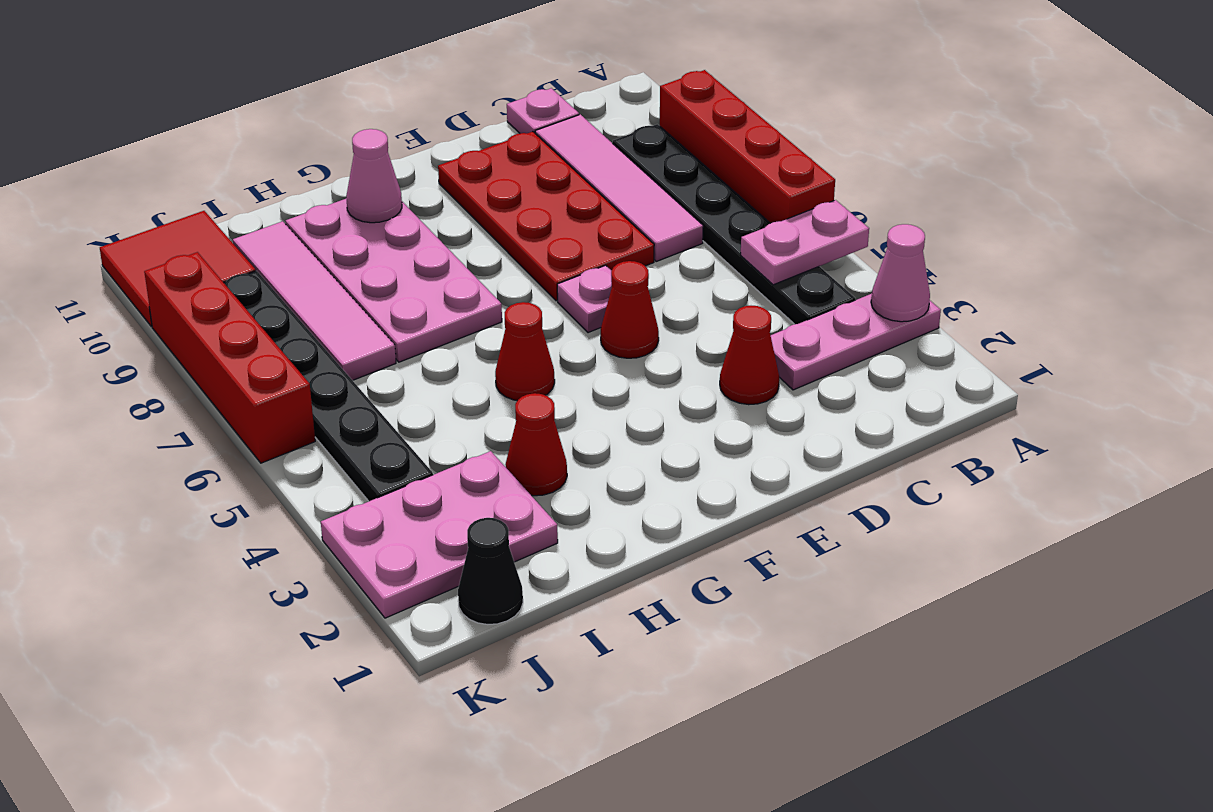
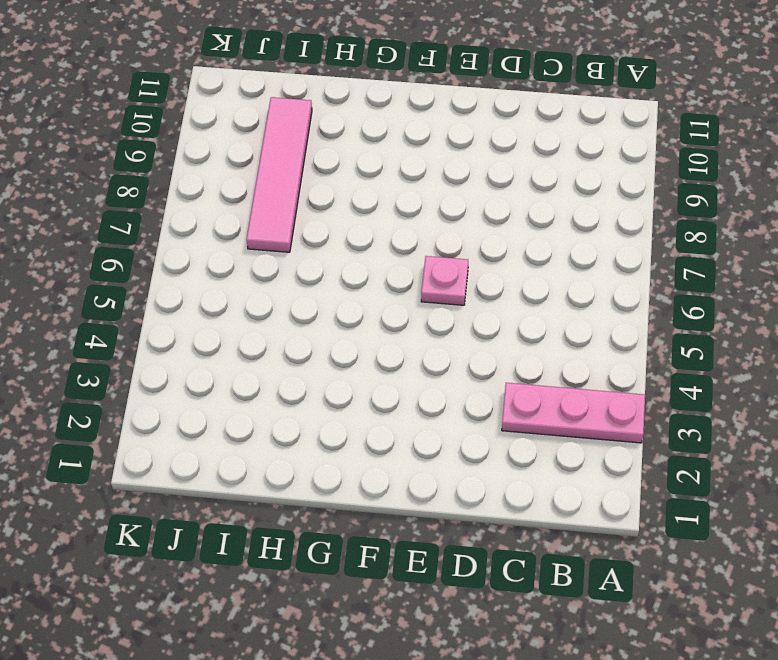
none -> red 1x4 brick [660,70,835,223]
none -> black 1x6 plate [613,124,855,324]
none -> pink 1x4 tile [535,114,703,261]

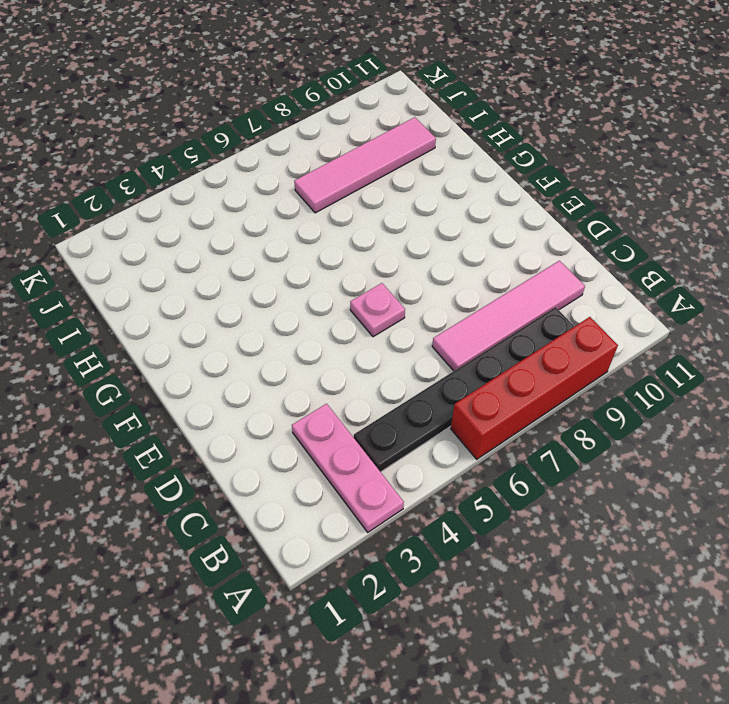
none -> pink 1x1 plate [507,88,579,133]
none -> red 1x1 cone [720,306,779,405]
none -> red 2x4 plate [438,132,654,301]

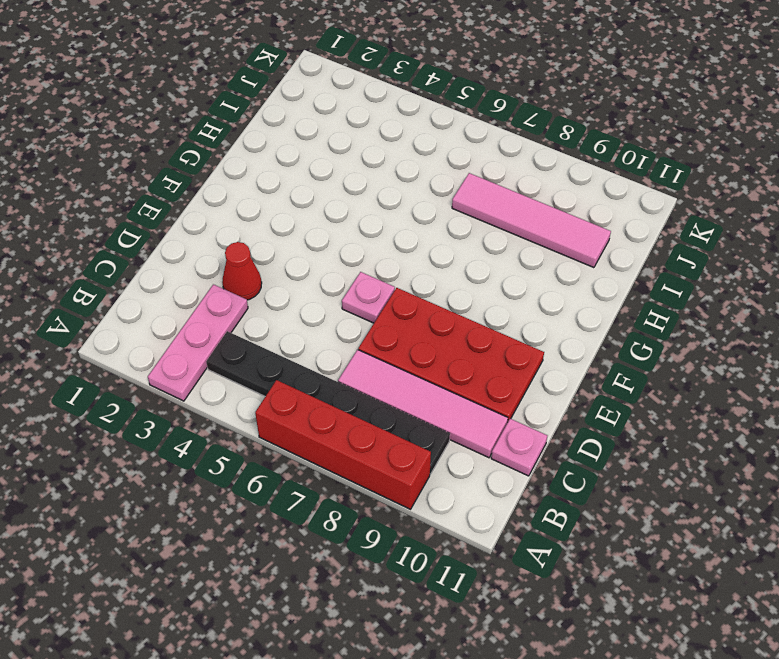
none -> red 1x1 cone [601,261,659,358]
none -> red 1x1 cone [495,302,555,400]
none -> pink 2x4 plate [286,198,502,362]

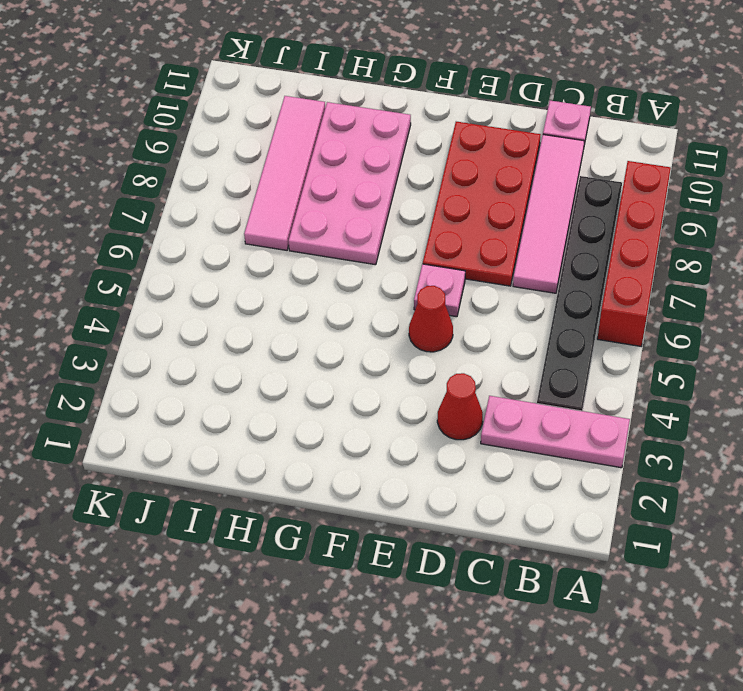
none -> red 1x1 cone [495,302,555,400]
none -> red 1x1 cone [505,393,567,496]
none -> pink 2x3 plate [321,451,558,618]

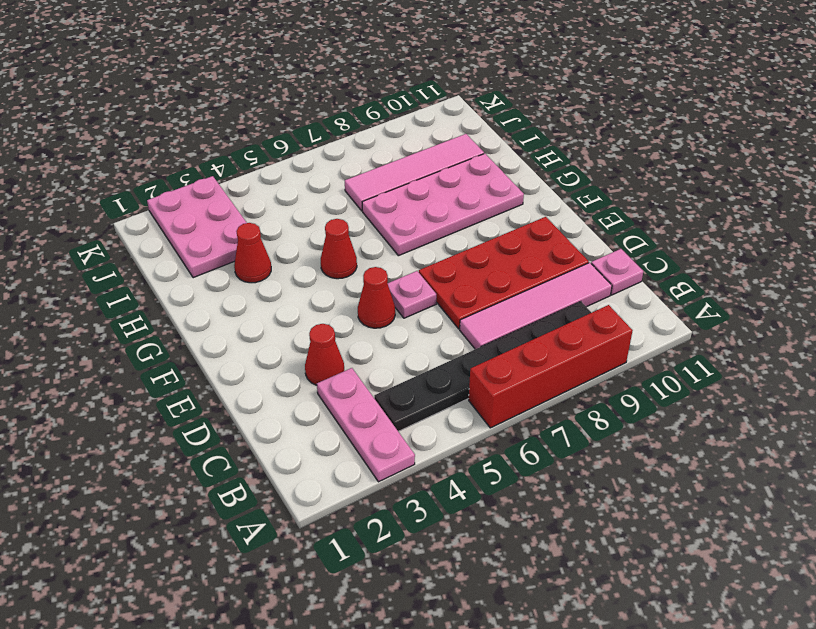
none -> black 1x1 cone [458,518,523,625]
none -> black 1x6 plate [224,271,433,501]
none -> red 2x2 tile [100,211,256,326]

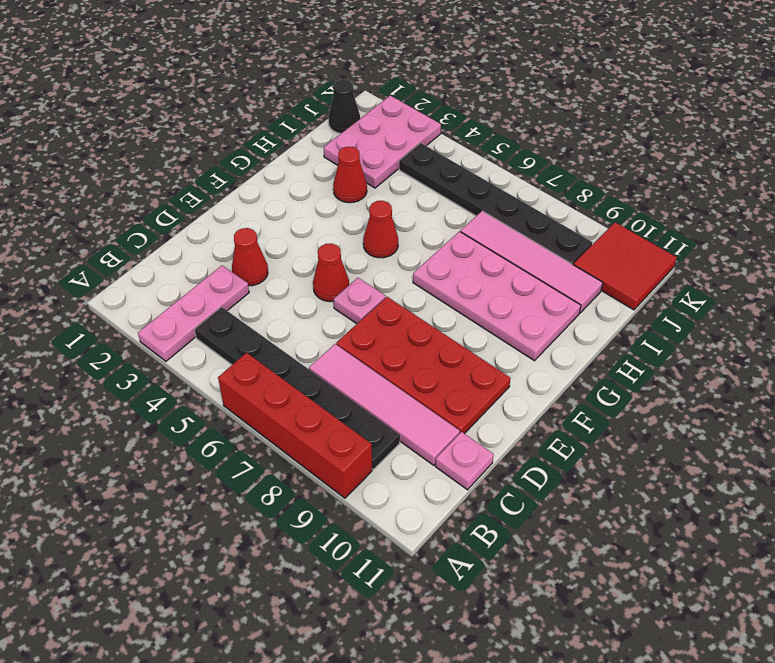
none -> red 1x4 brick [144,252,315,463]
none -> pink 1x1 cone [871,224,930,322]
none -> pink 1x2 plate [741,200,869,285]

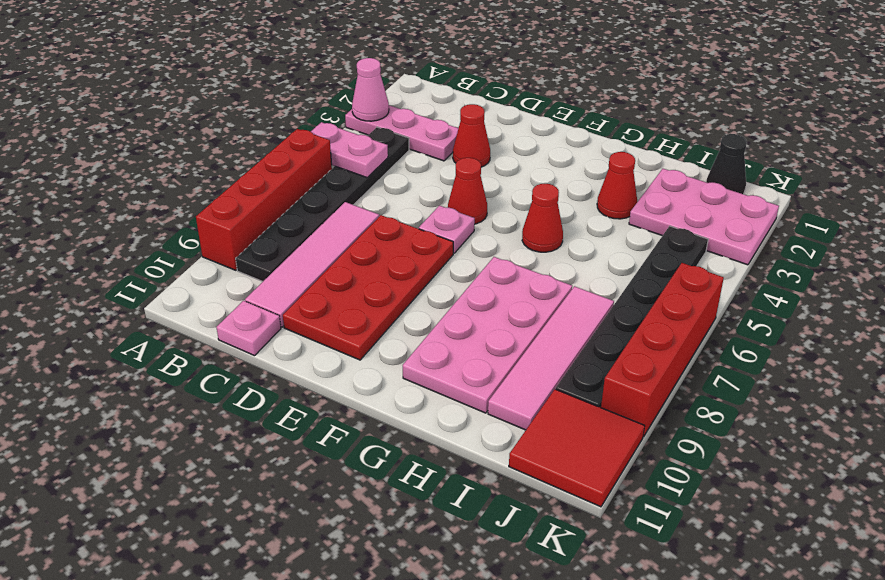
none -> pink 1x1 cone [346,129,402,223]

